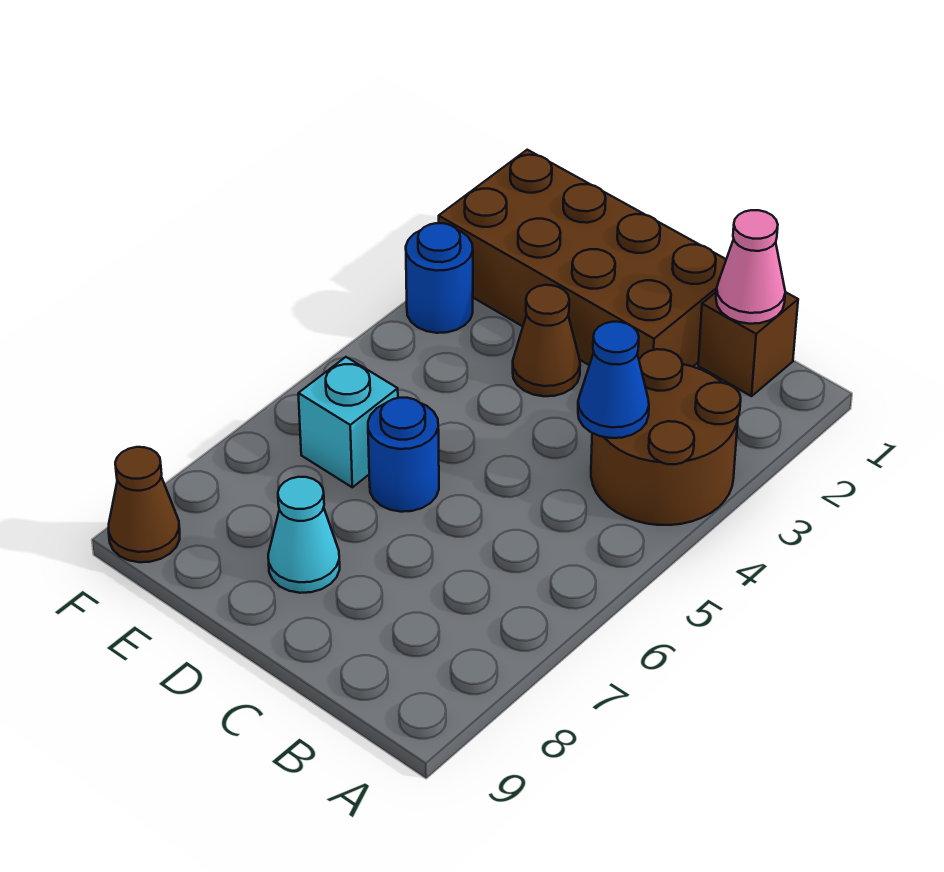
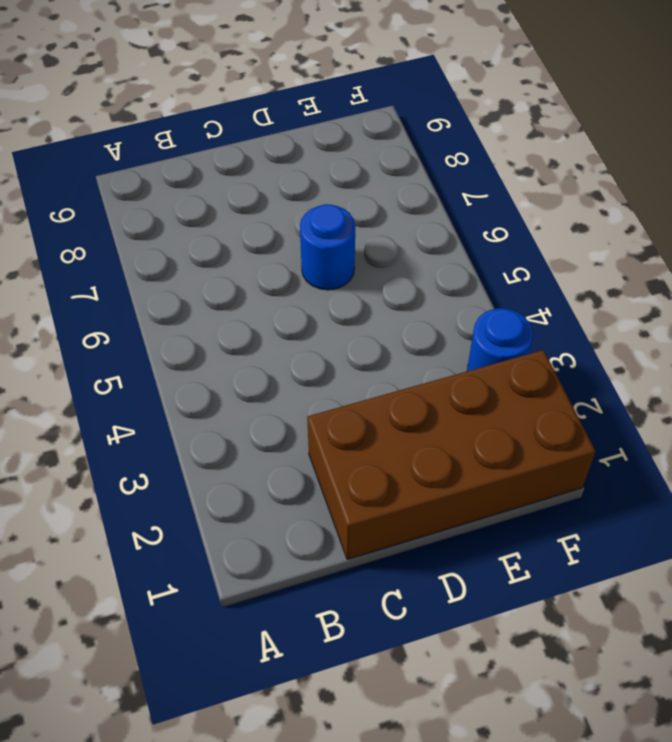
none -> brown 2x2 round brick [591,349,741,525]
none -> brown 1x1 brick [698,292,798,396]

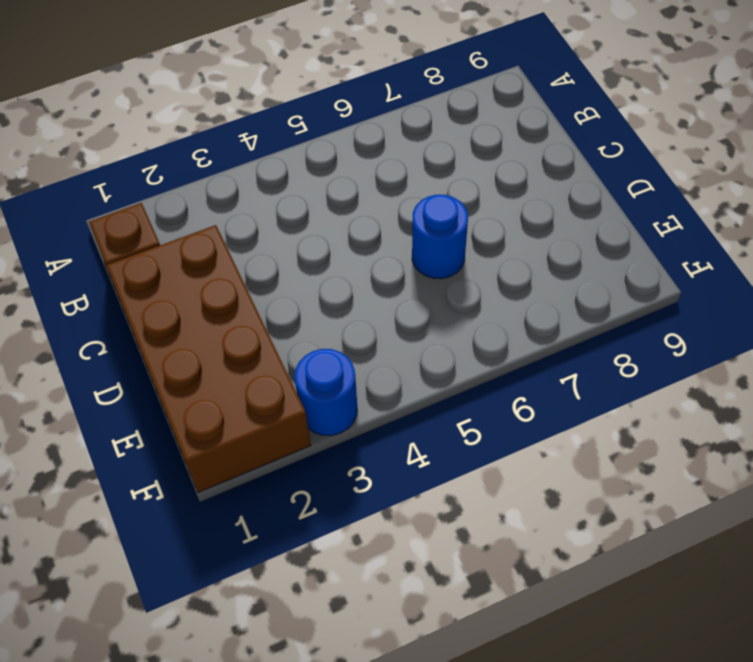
none -> brown 2x2 round brick [591,349,741,525]
none -> brown 1x1 cone [513,285,580,396]

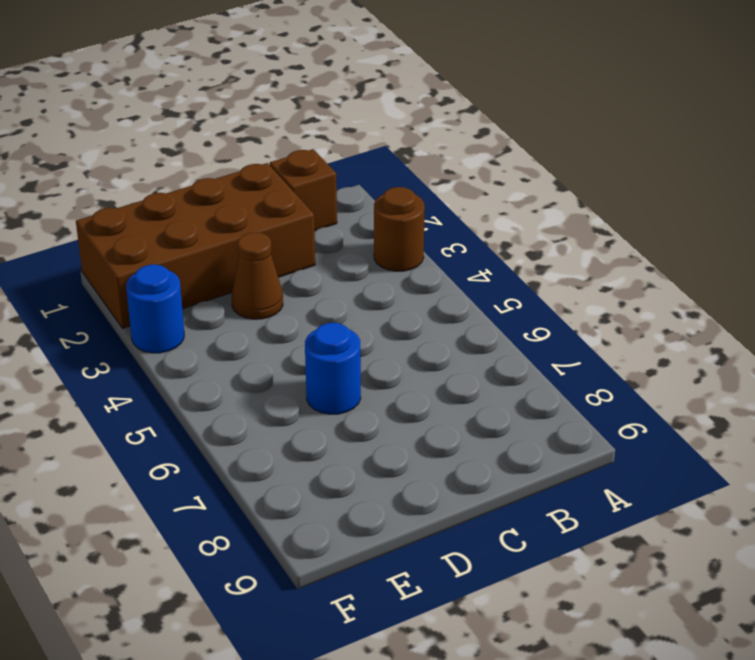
brown 1x1 round brick [374,187,425,271] -> brown 2x2 round brick [591,349,741,525]
none -> cyan 1x1 cone [268,477,340,593]
none -> cyan 1x1 brick [298,357,398,487]

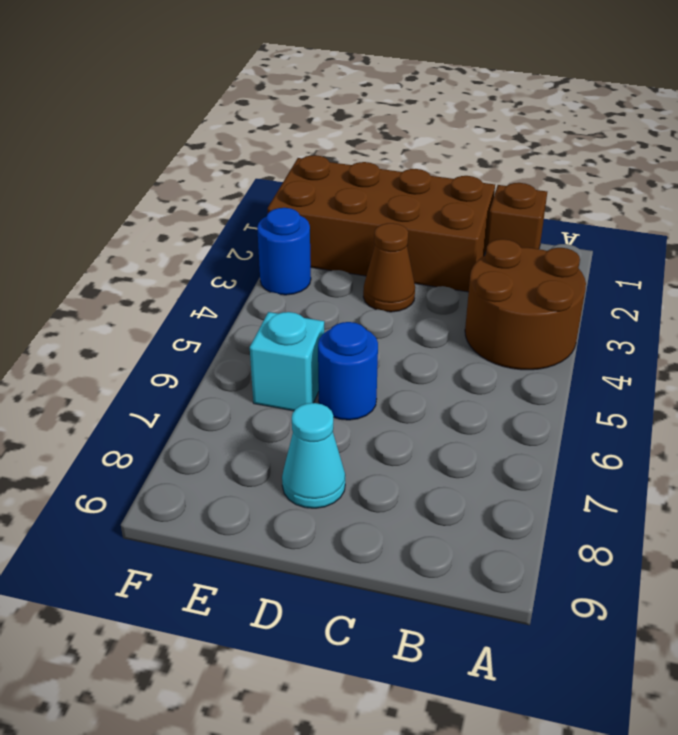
none -> brown 1x1 cone [109,447,180,562]
none -> pink 1x1 cone [716,210,785,324]

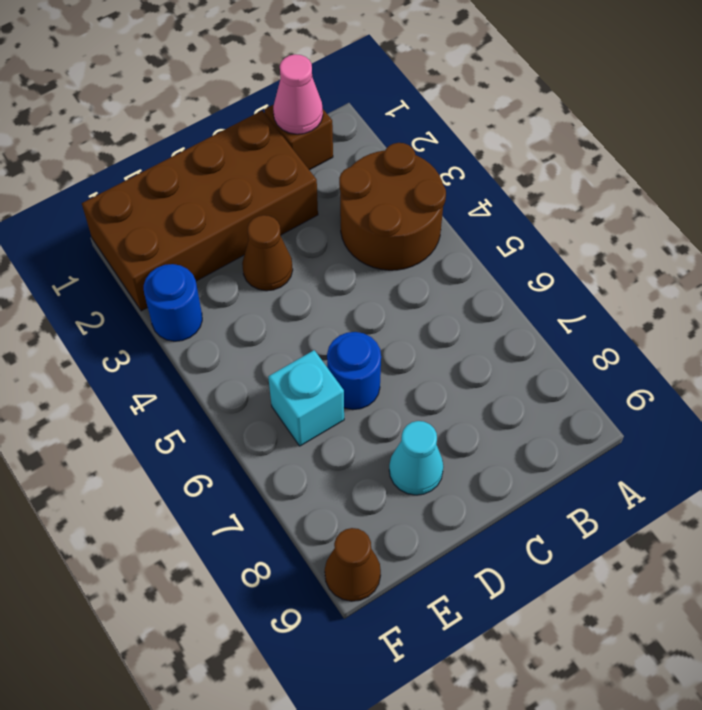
none -> blue 1x1 cone [578,322,649,438]

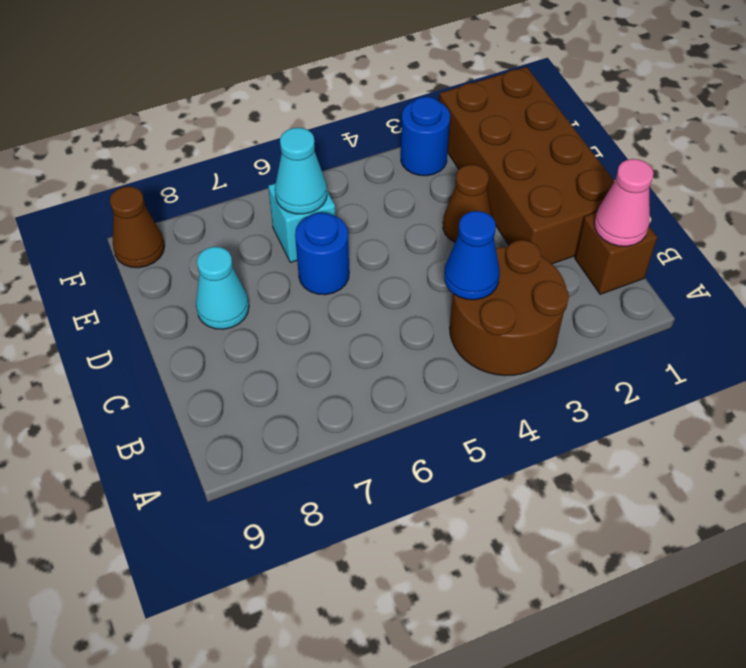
cyan 1x1 cone [275,128,327,214] -> none

